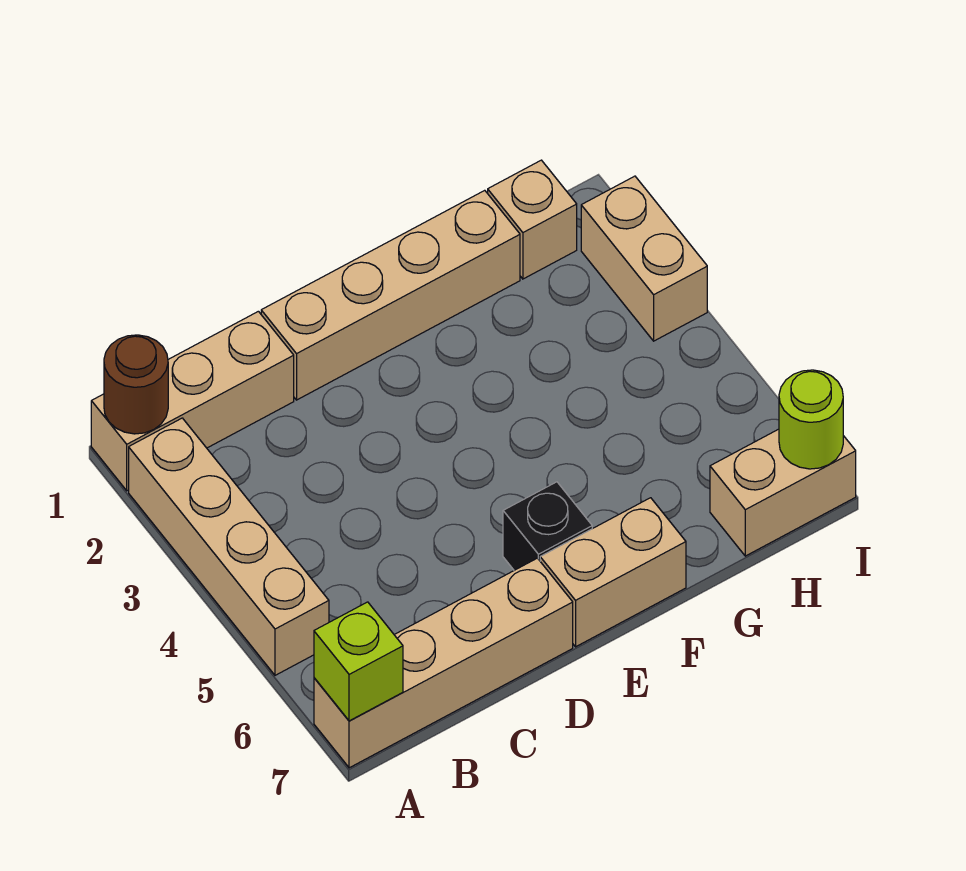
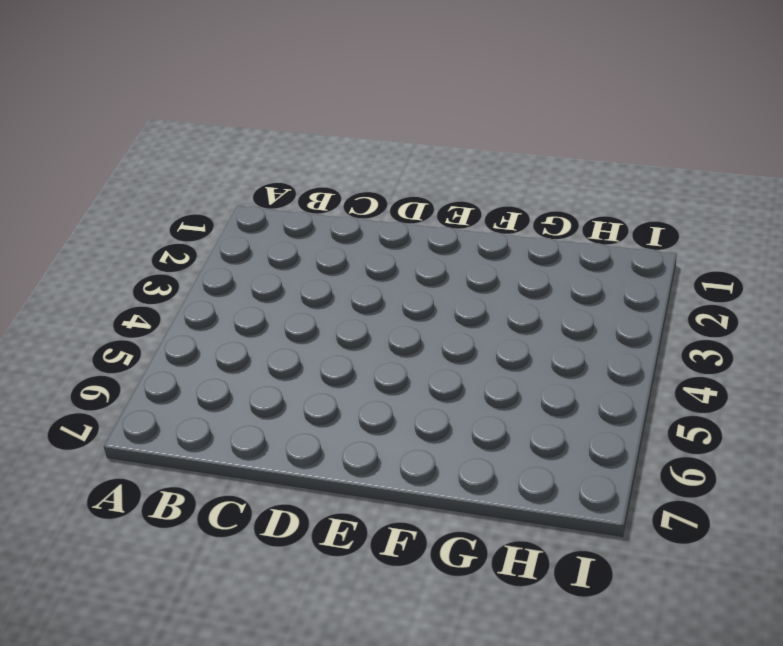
none -> tan 1x3 brick [91,311,294,491]
none -> tan 1x4 brick [129,418,329,675]
none -> tan 1x4 brick [314,558,573,768]

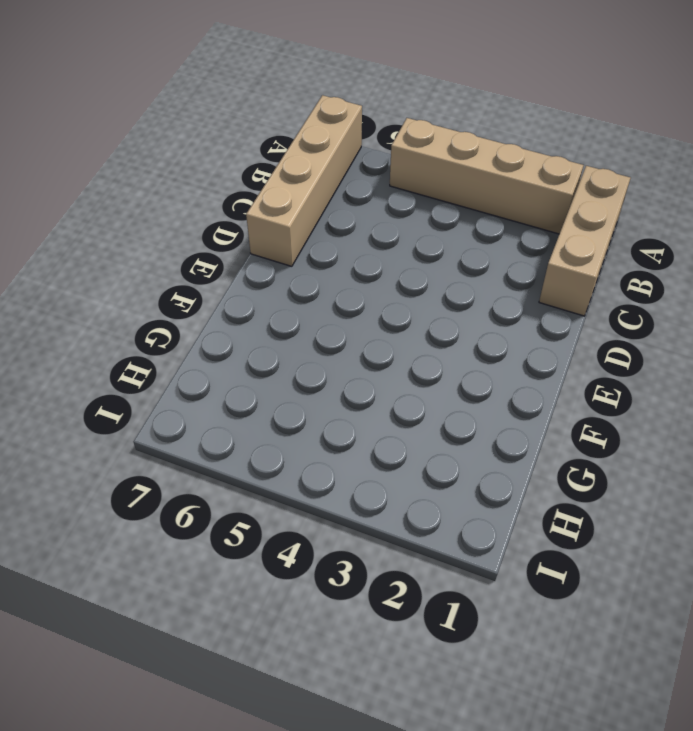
none -> tan 1x4 brick [261,190,520,400]
none -> black 1x1 brick [503,482,592,570]
none -> tan 1x2 brick [540,498,686,647]

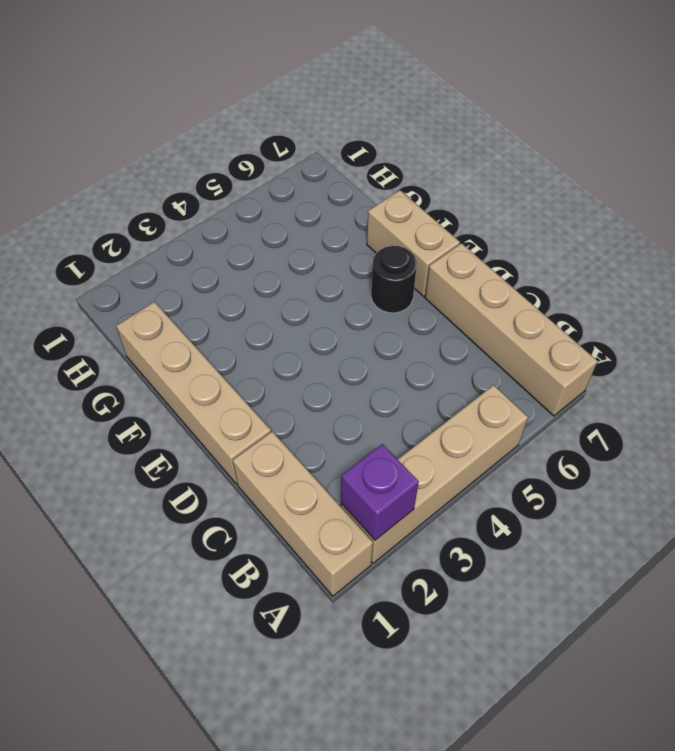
purple 1x1 brick [341,444,419,540] -> none
black 1x1 round brick [371,246,417,313] -> black 1x1 brick [503,482,592,570]
none -> tan 1x1 brick [488,160,577,279]
none -> tan 1x2 brick [710,429,856,556]
none -> tan 1x2 brick [581,176,707,341]

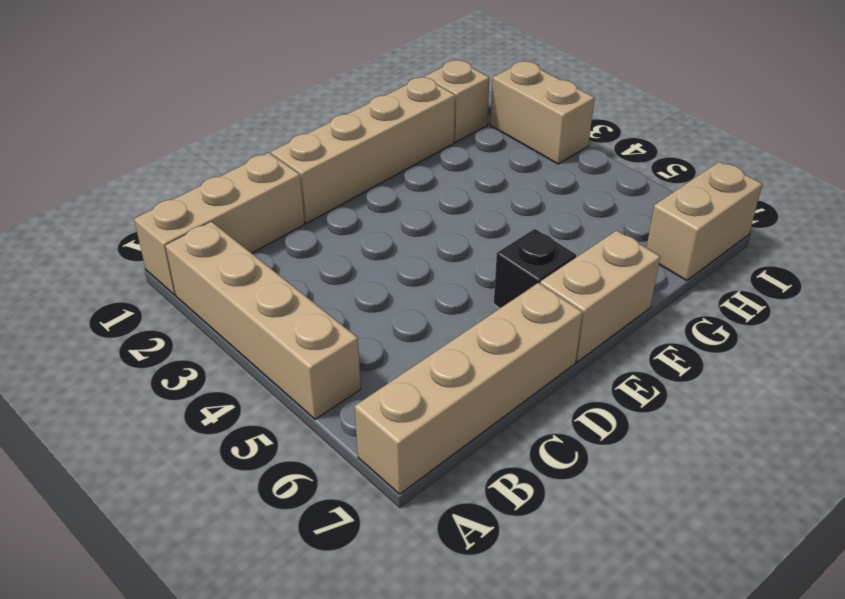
none -> brown 1x1 round brick [104,335,168,434]
none -> lime 1x1 brick [314,602,403,721]
none -> lime 1x1 round brick [779,370,843,469]

